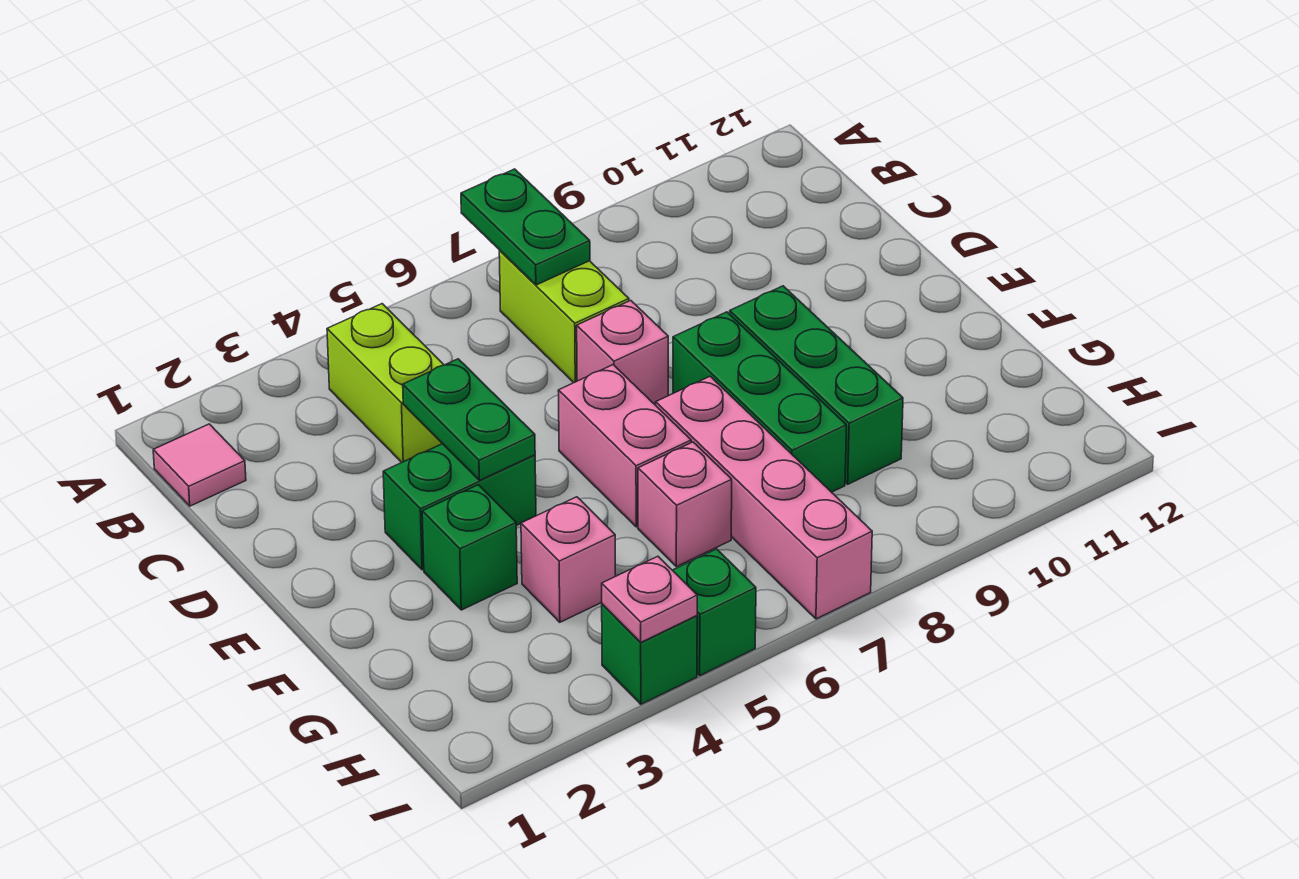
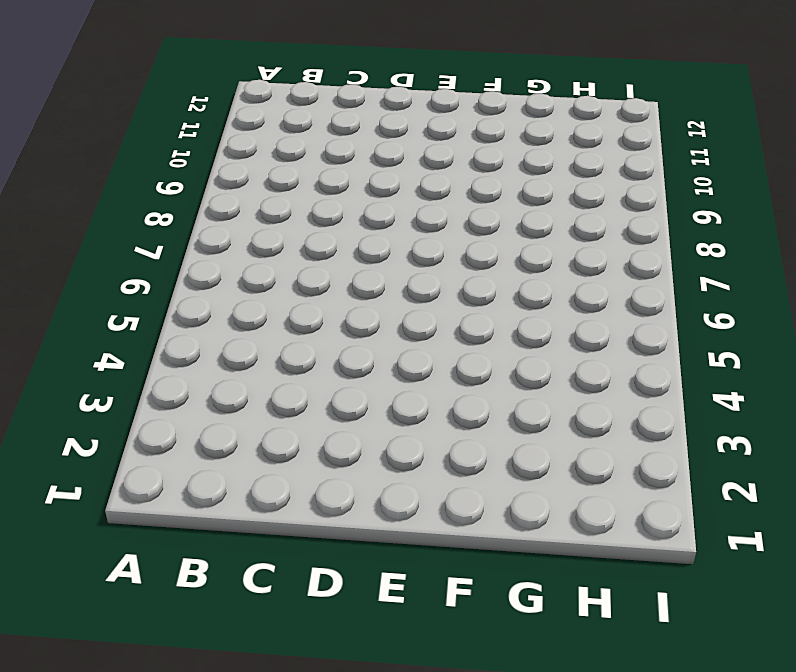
none -> pink 1x1 tile [153,424,246,506]
none -> lime 1x2 brick [327,304,444,462]
none -> lime 1x2 brick [499,251,629,383]

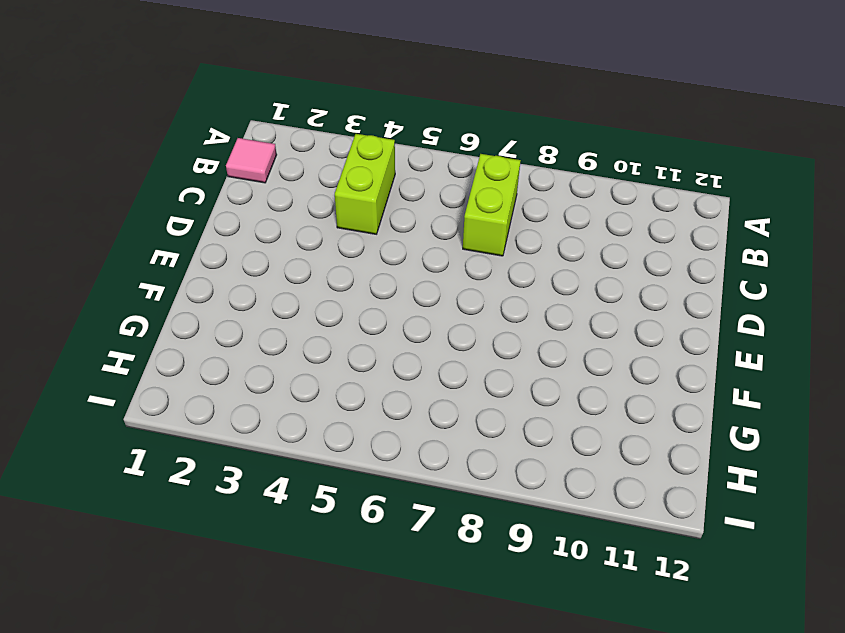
none -> pink 1x1 brick [577,300,668,404]
none -> green 1x2 brick [383,444,536,570]
none -> pink 1x2 brick [558,365,691,527]

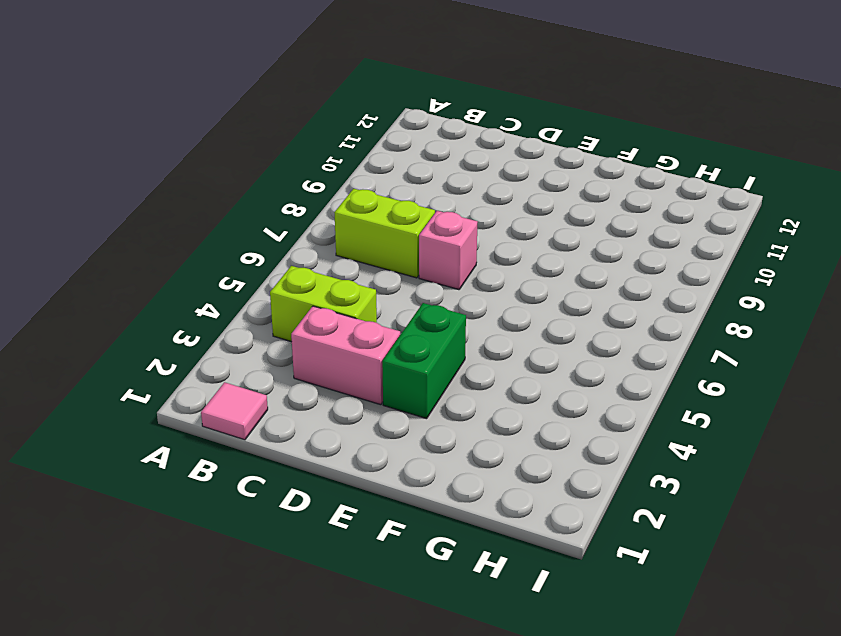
pink 1x2 brick [291,306,400,405] -> pink 1x2 brick moved to [558,365,691,527]
none -> green 1x3 brick [673,312,846,492]
none -> green 1x3 brick [730,286,903,484]
none -> green 1x1 brick [422,485,517,610]

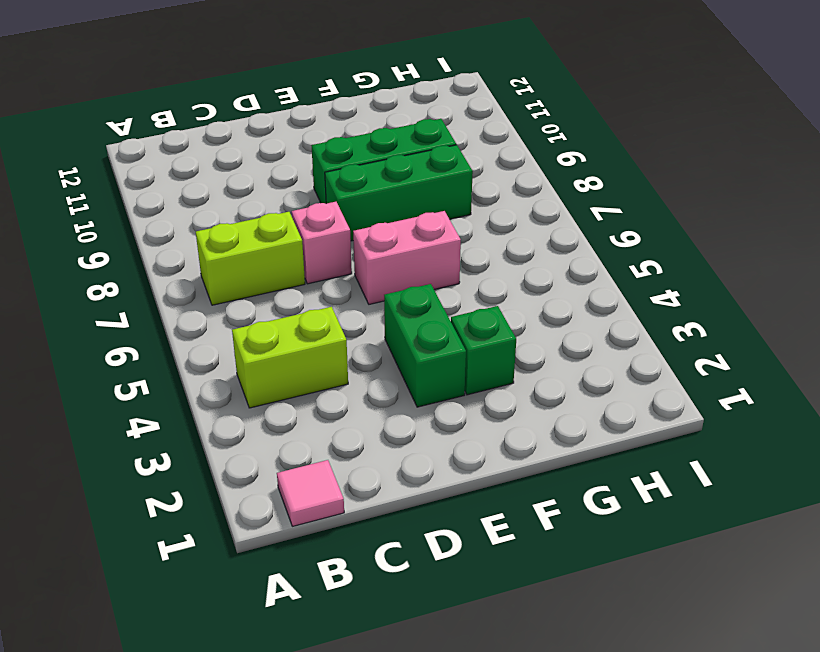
none -> pink 1x4 brick [656,377,872,619]
none -> pink 1x1 brick [521,497,615,622]
none -> pink 1x1 brick [638,442,732,567]

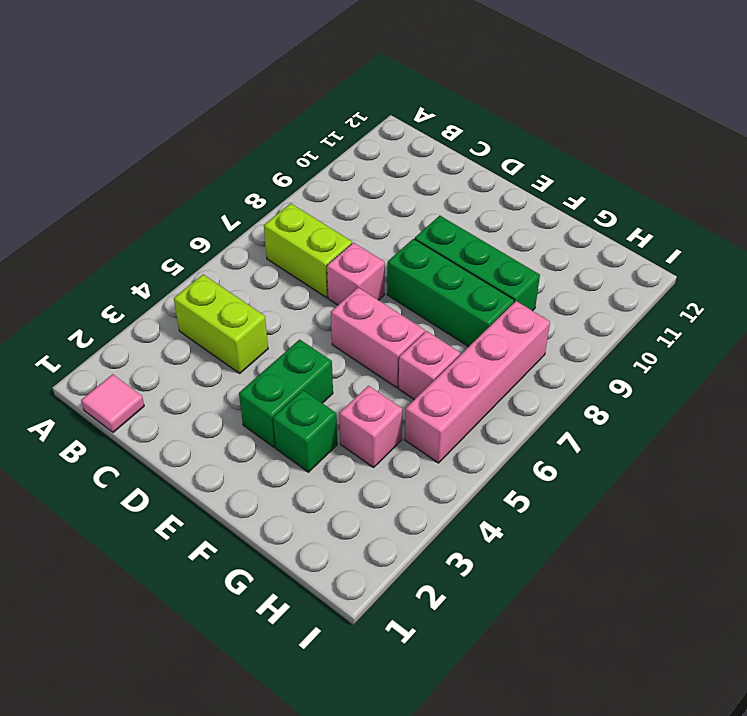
pink 1x4 brick [405,301,550,463] -> pink 1x4 brick turned to [656,377,872,619]
none -> green 1x1 brick [602,604,697,704]
none -> green 1x1 brick [673,549,756,675]
none -> green 1x2 plate [461,169,590,285]

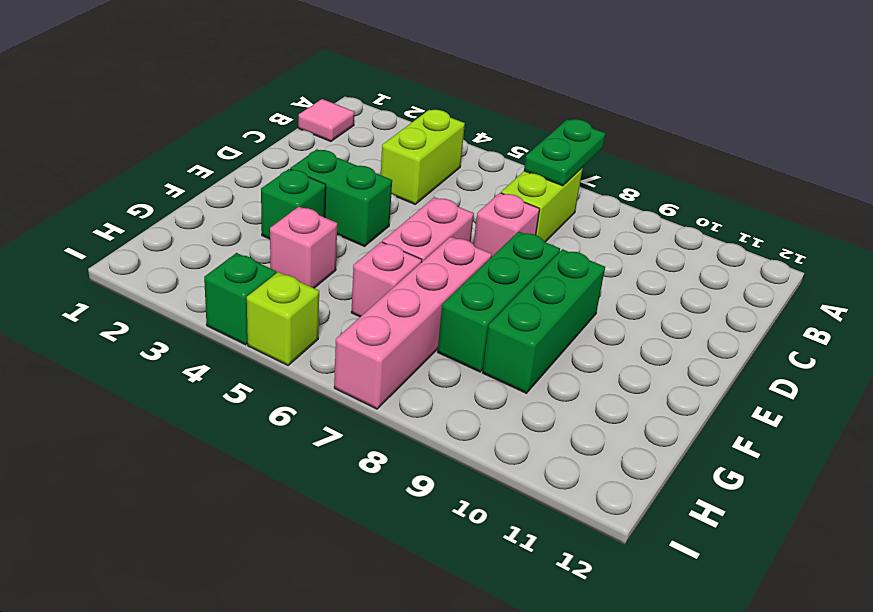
lime 1x1 brick [247,272,319,365] -> green 1x1 brick [673,549,756,675]
none -> green 1x2 plate [403,359,535,481]
none -> pink 1x1 plate [602,556,697,642]

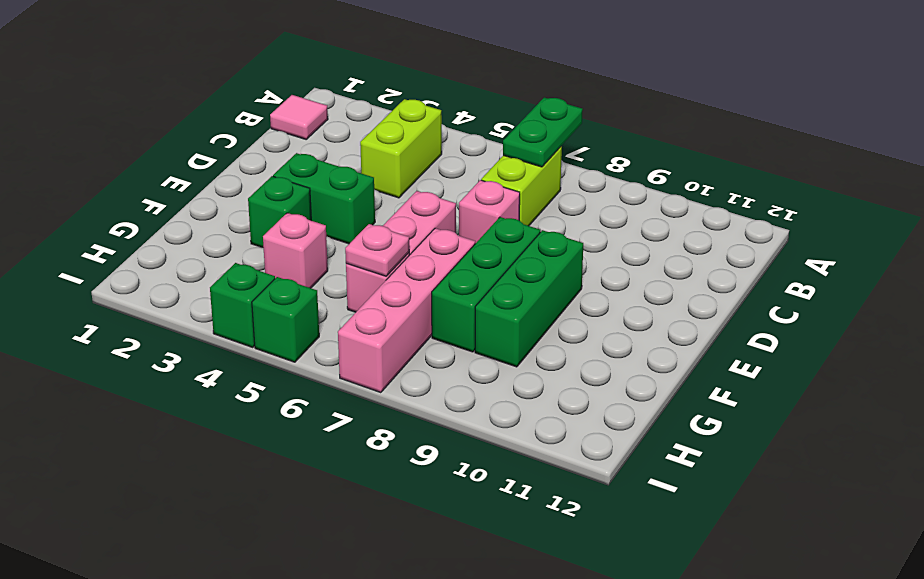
pink 1x1 plate [345,224,409,276] -> pink 1x1 plate moved to [602,556,697,642]
none -> green 1x2 plate [403,359,535,481]

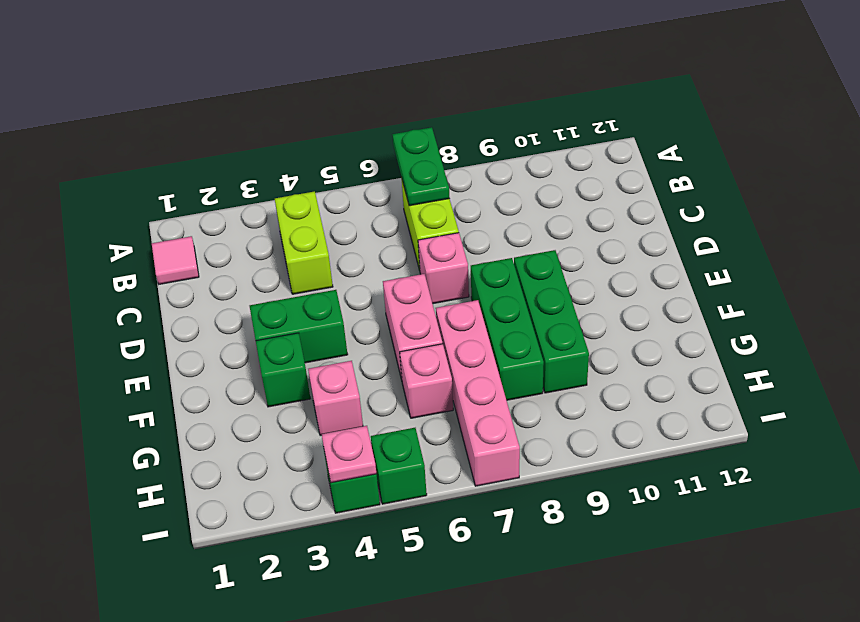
none -> green 1x2 plate [403,359,535,481]

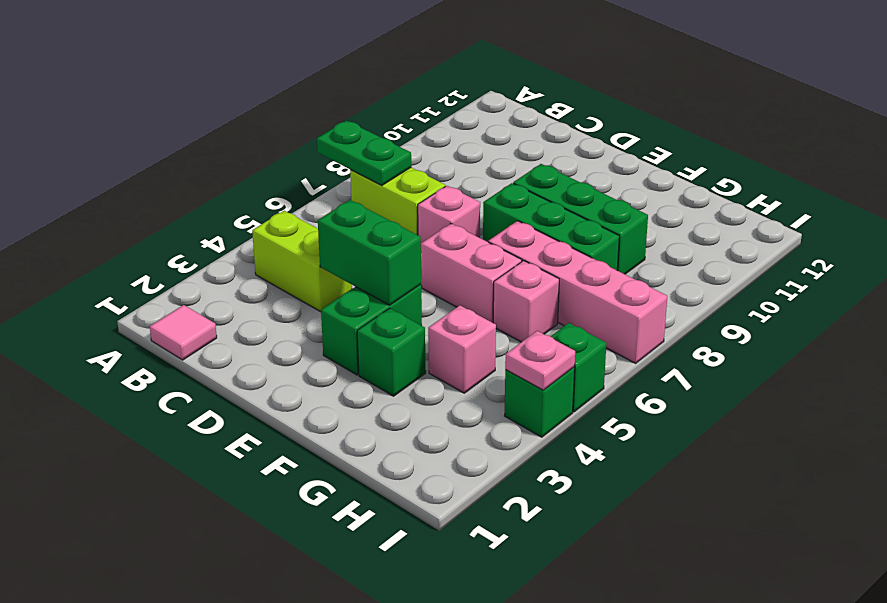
green 1x2 brick [318,200,421,305] -> green 1x2 plate [403,359,535,481]

